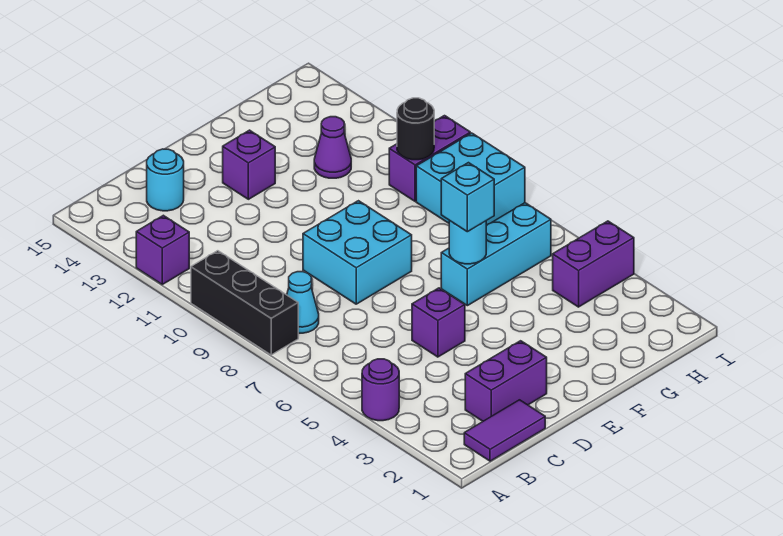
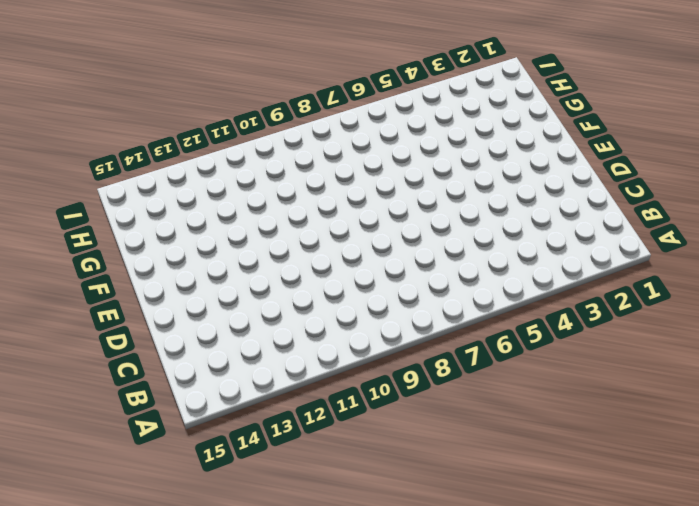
none -> purple 1x1 round brick [362,359,399,421]
none -> black 1x3 brick [191,251,298,355]
none -> purple 1x1 brick [136,215,189,284]

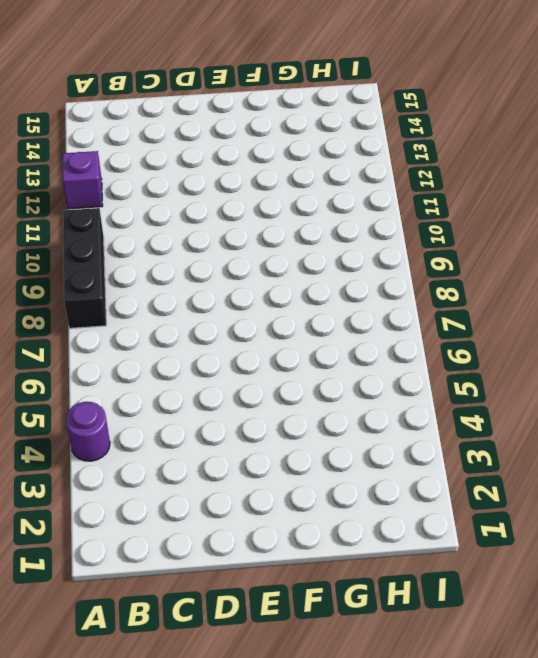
none -> purple 1x2 tile [464,400,545,461]
none -> cyan 1x1 cone [287,272,319,333]
none -> purple 1x2 brick [465,341,547,421]

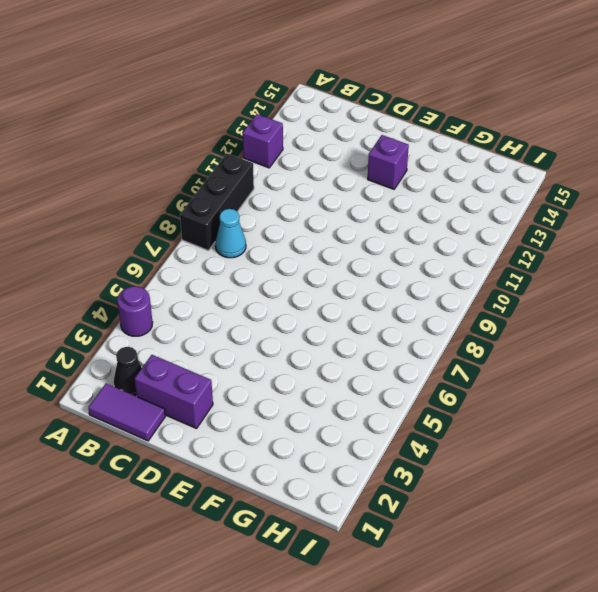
black 1x1 cone [114,347,142,396] -> none
none -> cyan 1x1 round brick [147,149,184,211]
none -> purple 1x1 brick [412,288,465,357]
none -> cyan 2x2 brick [303,201,412,304]

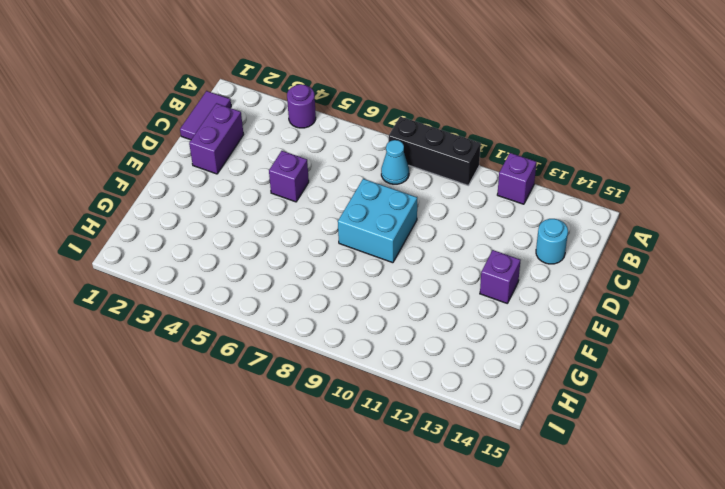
none -> cyan 1x3 brick [441,203,551,306]
none -> purple 1x1 cone [314,117,351,178]
none -> purple 1x2 brick [553,221,634,307]

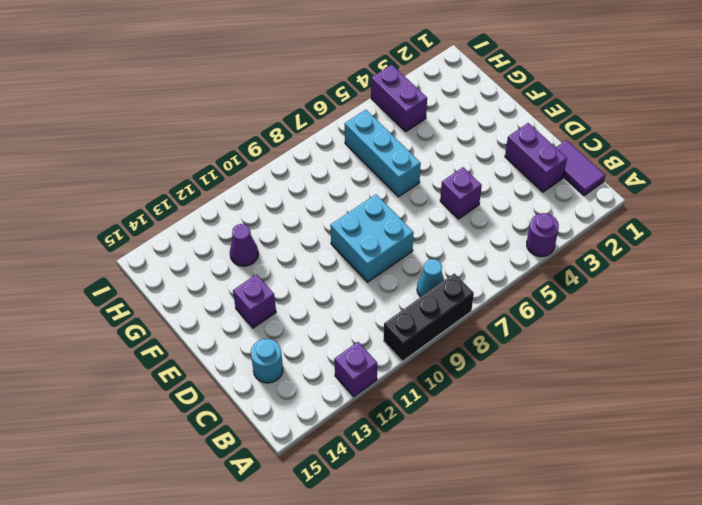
none -> cyan 2x2 brick [416,133,525,226]
none -> purple 1x2 brick [389,116,470,201]
none -> cyan 1x1 round brick [449,220,486,264]

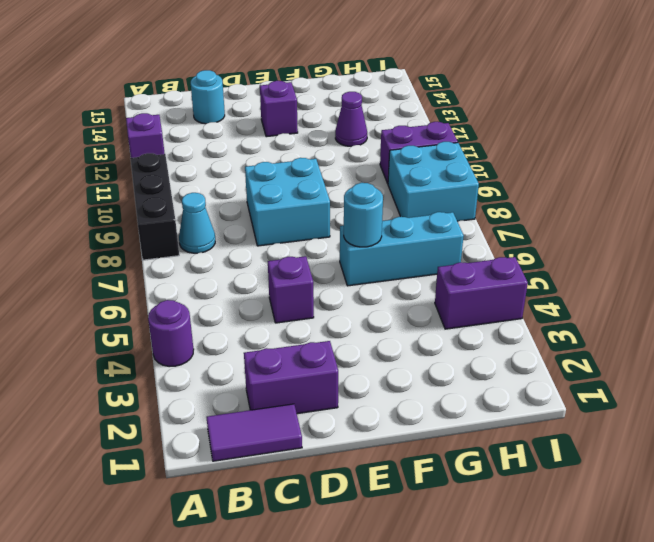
none -> black 1x1 round brick [397,98,434,160]
none -> cyan 1x1 brick [441,163,494,232]

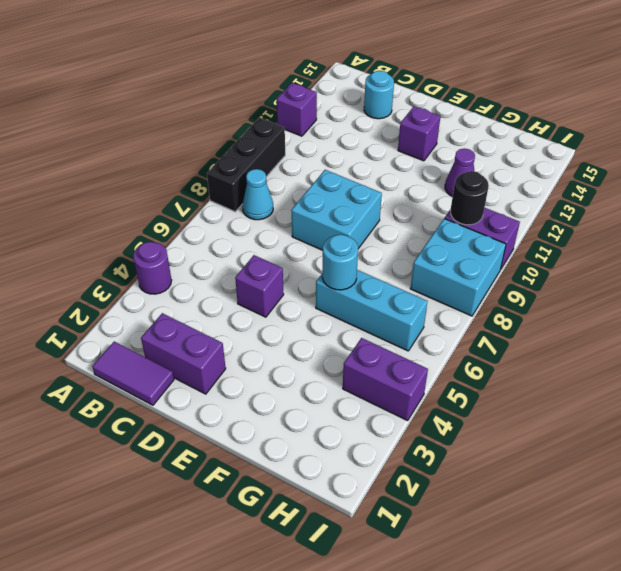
none -> cyan 1x1 brick [441,163,494,232]

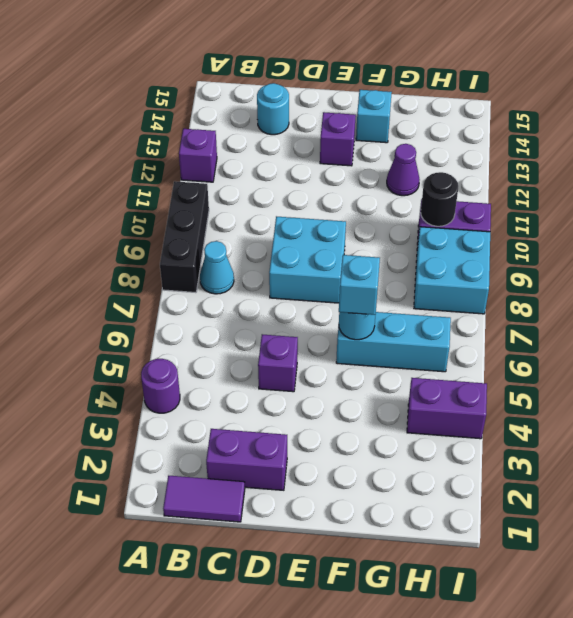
cyan 1x1 brick [356,90,392,143] -> none

